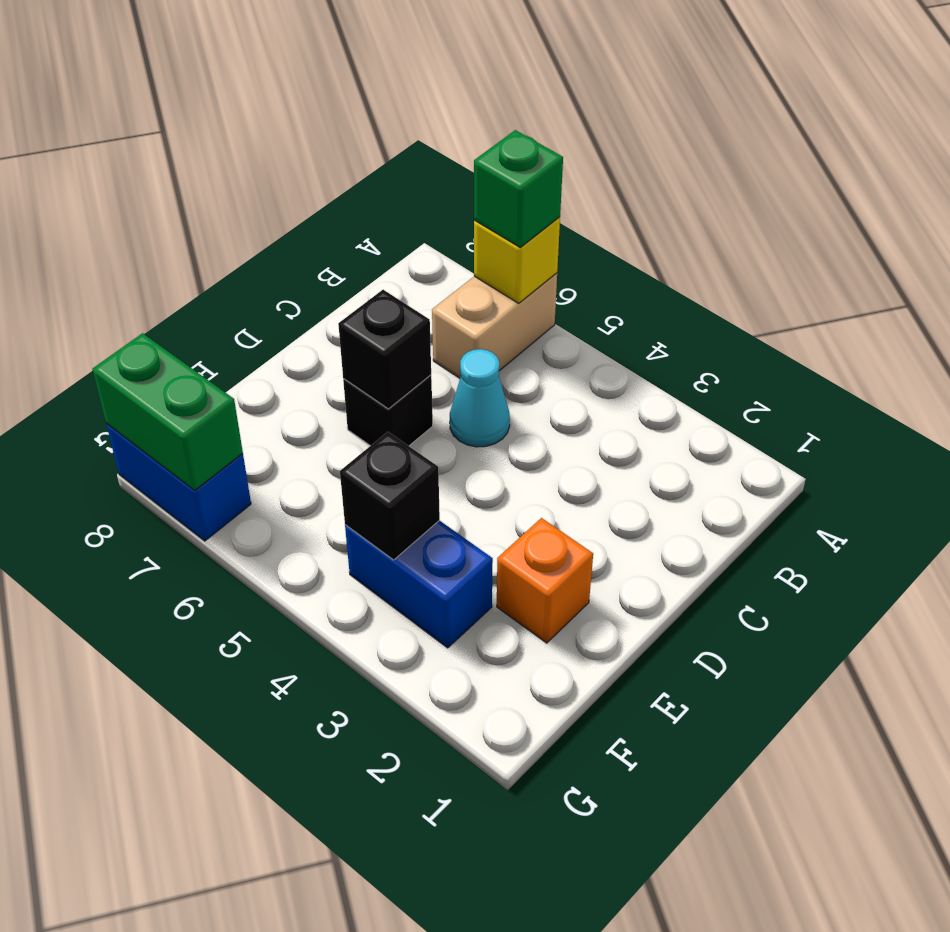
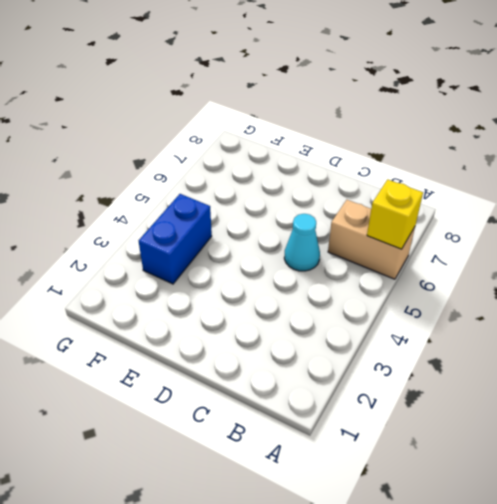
none -> black 1x1 brick [343,375,433,446]
none -> orange 1x1 brick [497,518,593,643]

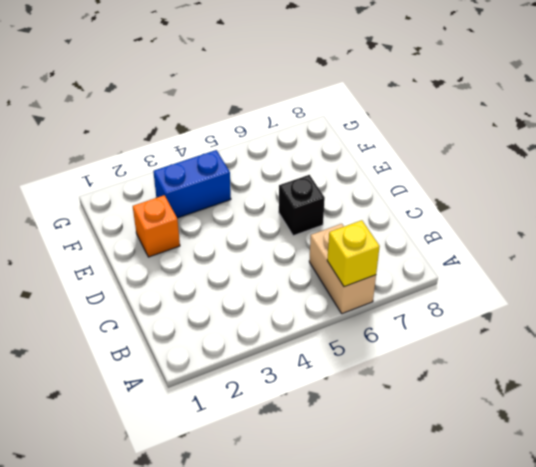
none -> cyan 1x1 cone [450,349,510,447]
none -> blue 1x2 brick [106,424,251,541]

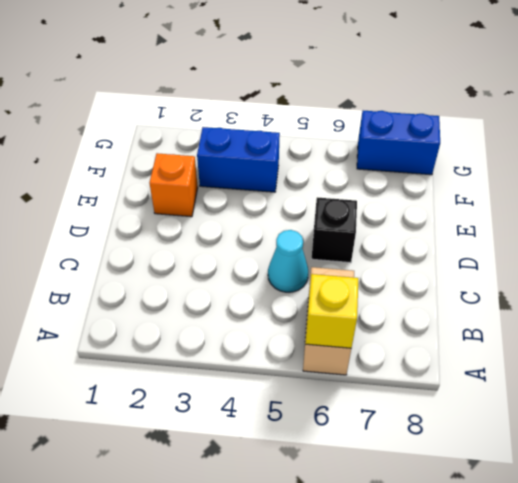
none -> black 1x1 brick [338,290,431,409]
none -> black 1x1 brick [340,432,440,560]

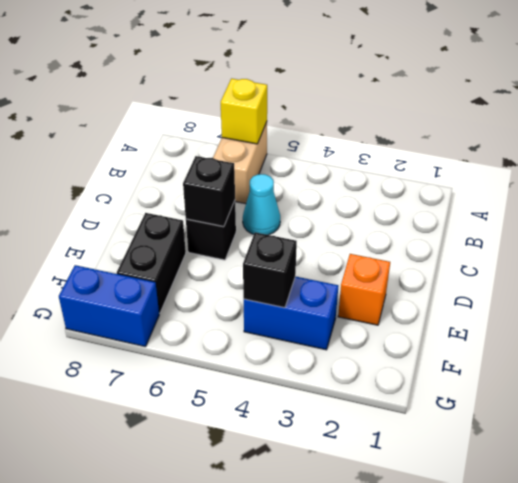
black 1x2 brick [117,213,186,313] -> none
none -> green 1x2 brick [93,333,243,491]
none -> green 1x1 brick [474,130,563,247]

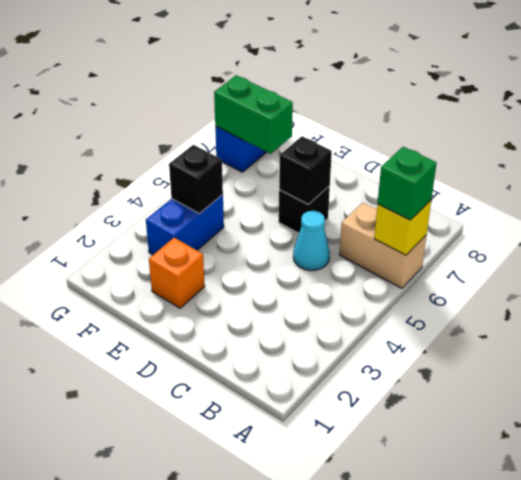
green 1x2 brick [214,75,293,154] -> green 1x2 brick turned to [93,333,243,491]

